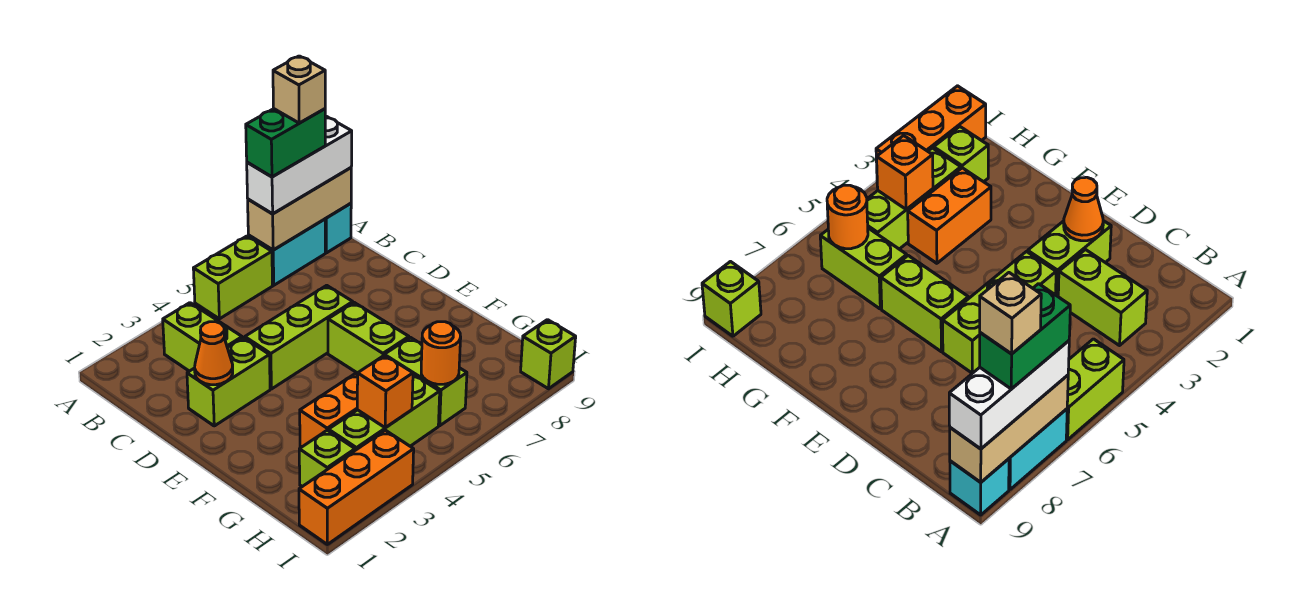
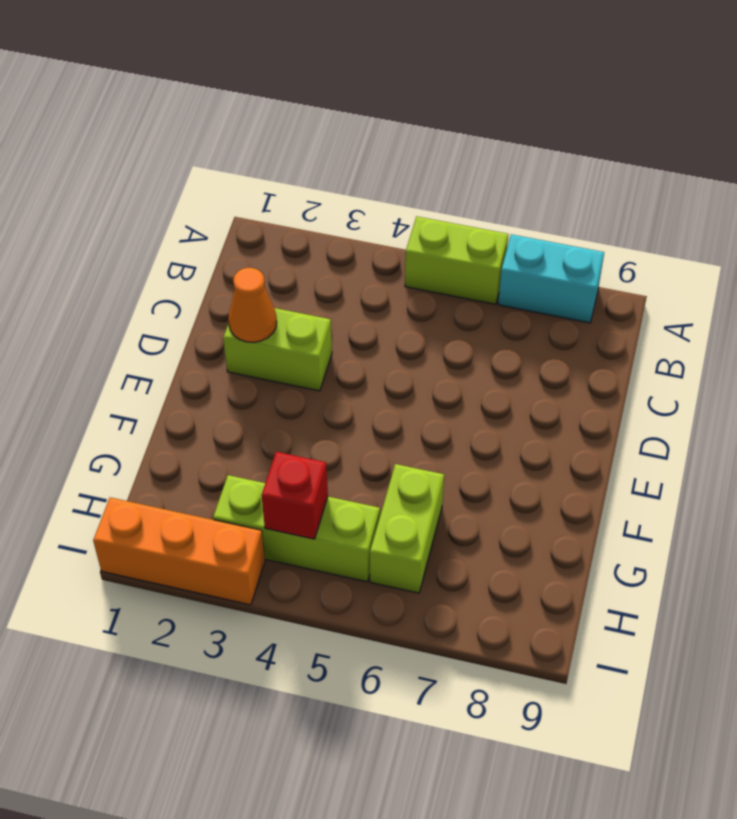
red 1x1 brick [261,452,328,539] -> orange 1x1 brick [357,355,413,428]
none -> cyan 1x1 brick [325,203,351,253]
none -> lime 1x2 brick [163,303,242,371]
none -> lime 1x3 brick [245,285,353,389]

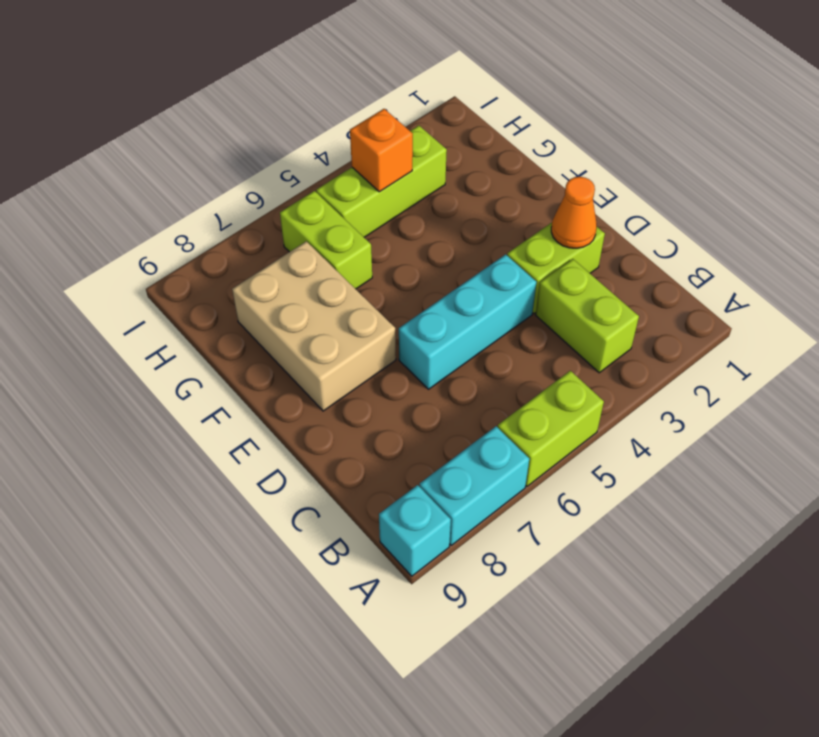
cyan 1x3 brick [399,254,536,389] -> lime 1x3 brick [245,285,353,389]
tan 2x3 brick [232,241,396,411] -> none
none -> lime 1x2 brick [328,303,409,373]
none -> orange 1x2 brick [300,374,358,447]
none -> lime 1x1 brick [299,430,355,487]

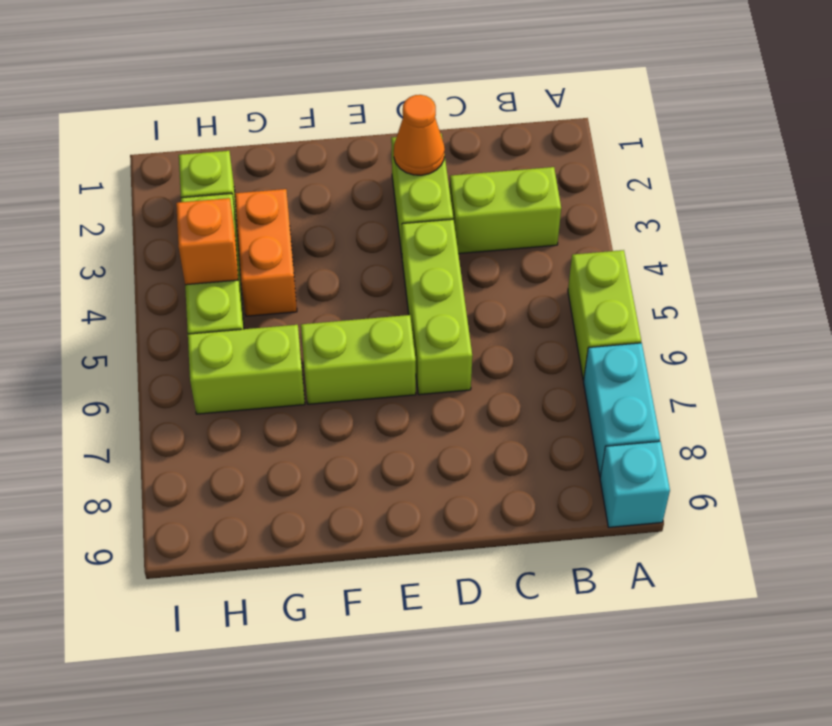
none -> orange 1x3 brick [299,430,414,544]
none -> lime 1x1 brick [521,320,576,389]
none -> tan 1x3 brick [248,168,351,250]

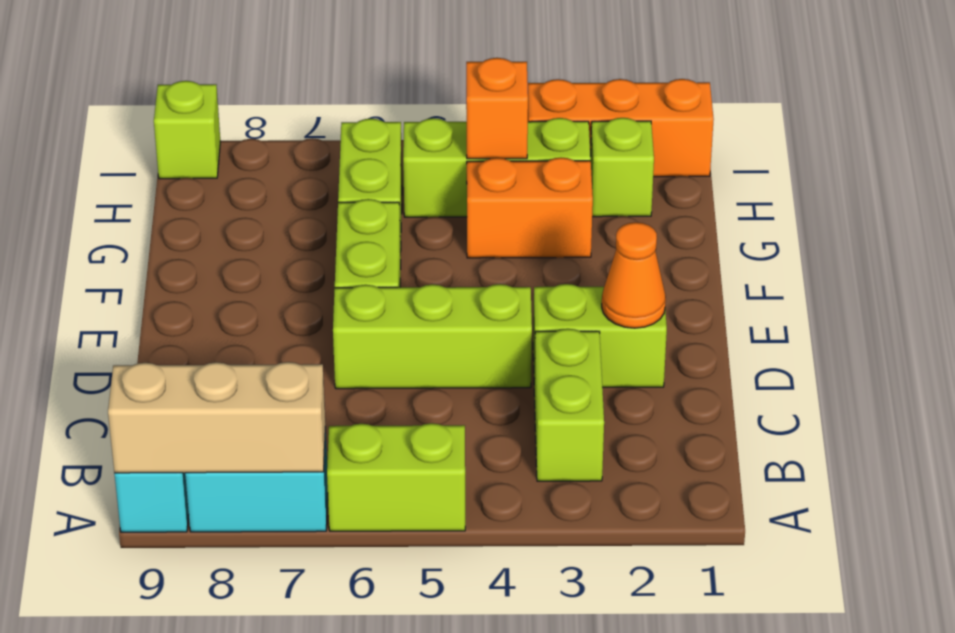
none -> orange 1x1 round brick [421,322,461,384]
none -> white 1x3 brick [247,116,352,214]
none -> green 1x2 brick [246,109,325,177]

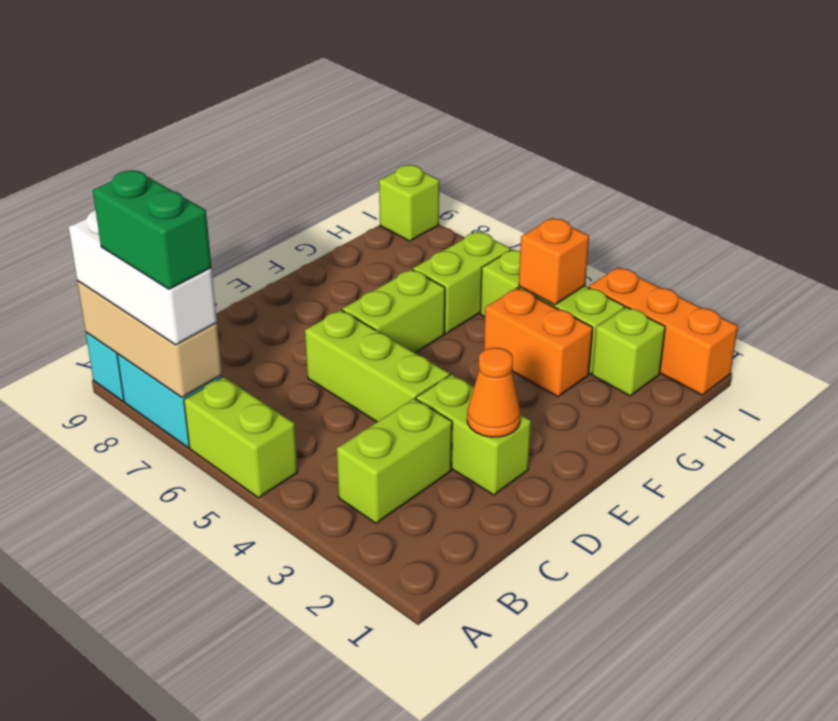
none -> orange 1x1 round brick [421,322,461,384]
none -> tan 1x1 brick [273,56,325,123]

